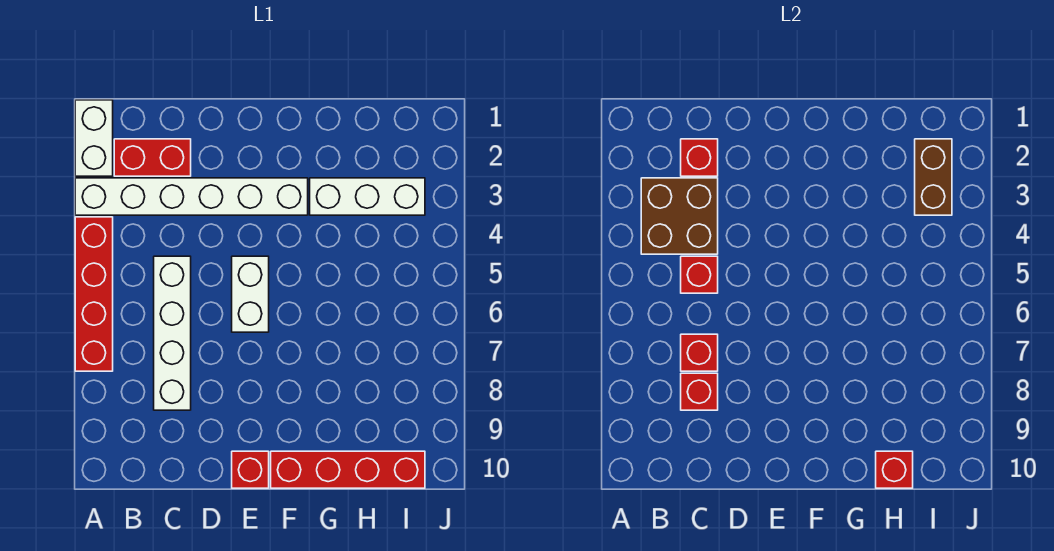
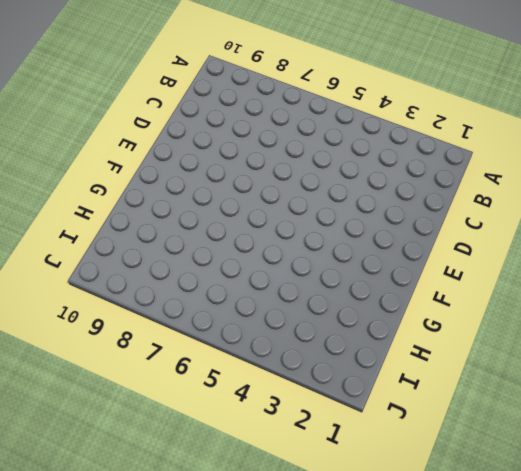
none -> white 1x2 brick [75,100,113,176]
none -> white 1x6 brick [75,178,308,215]
none -> red 1x4 brick [75,217,113,371]

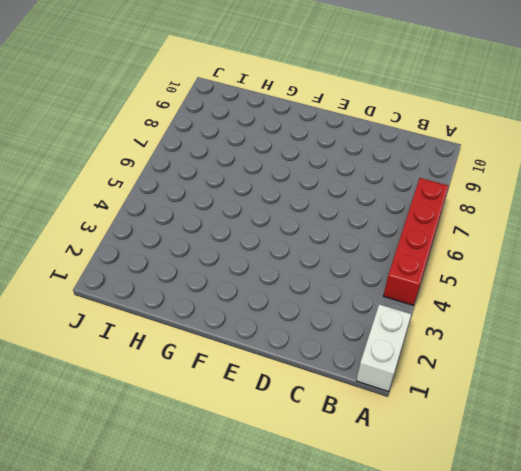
none -> white 1x6 brick [75,178,308,215]
none -> red 1x2 brick [114,139,191,176]
none -> white 1x4 brick [154,256,191,410]

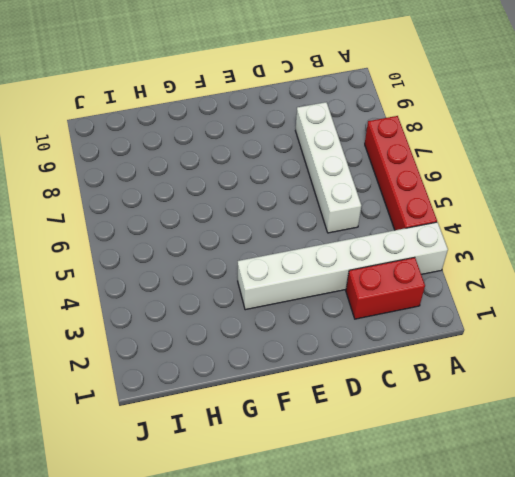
none -> white 1x2 brick [75,100,113,176]
none -> white 1x2 brick [232,256,269,332]
none -> red 1x1 brick [232,451,269,488]

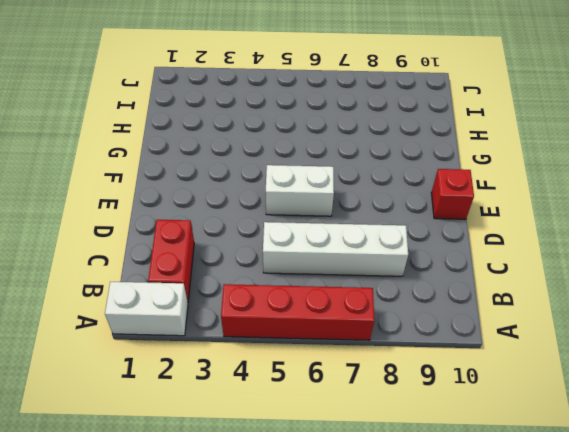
none -> white 1x6 brick [75,178,308,215]
none -> red 1x4 brick [271,451,425,488]
none -> white 1x3 brick [310,178,425,215]

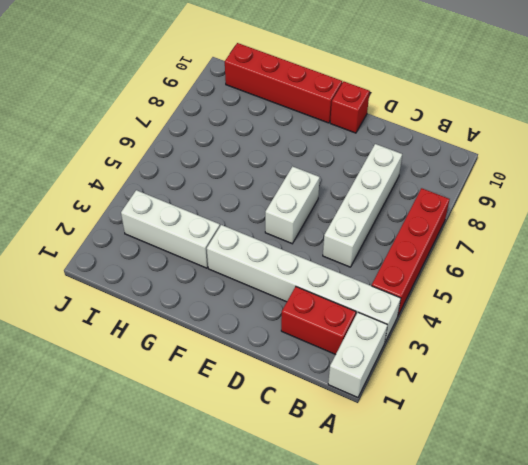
none -> brown 2x2 brick [641,178,718,254]
none -> red 1x1 brick [681,139,718,176]
none -> red 1x1 brick [681,256,718,293]

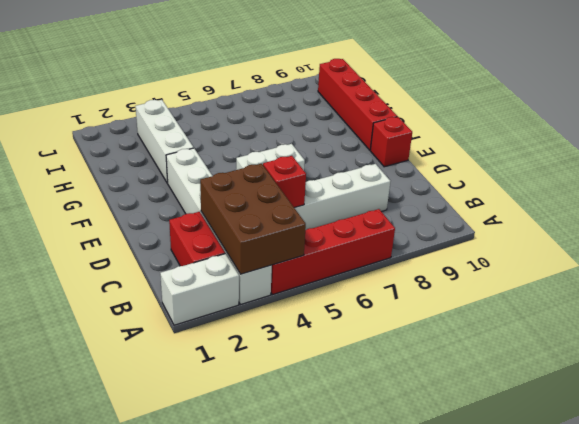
brown 2x3 brick [200,164,306,274] -> brown 2x2 brick [641,178,718,254]
none -> red 1x1 brick [681,139,718,176]
none -> red 1x1 brick [681,334,718,371]
none -> red 1x1 brick [681,373,718,410]

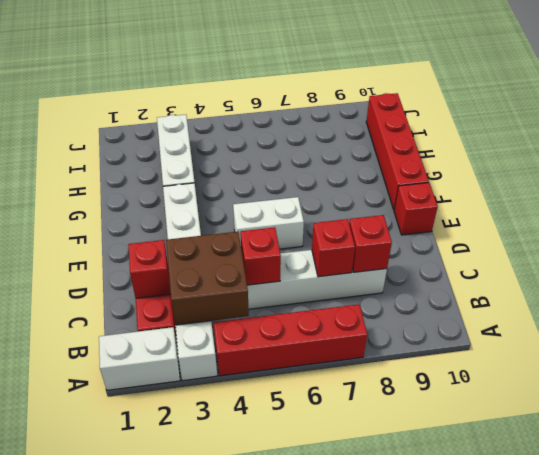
none -> red 1x1 brick [876,451,913,488]
none -> brown 1x2 brick [915,139,952,215]

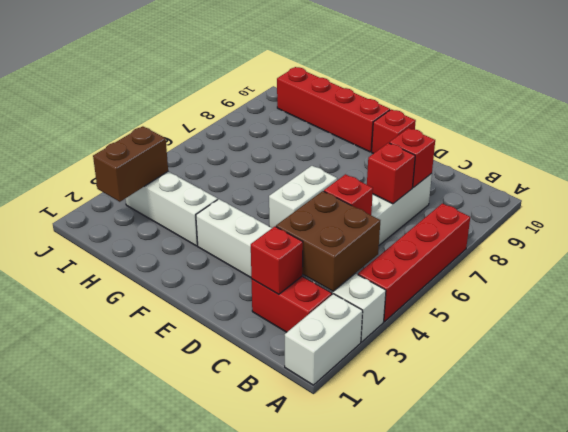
none -> red 1x1 brick [876,451,913,488]

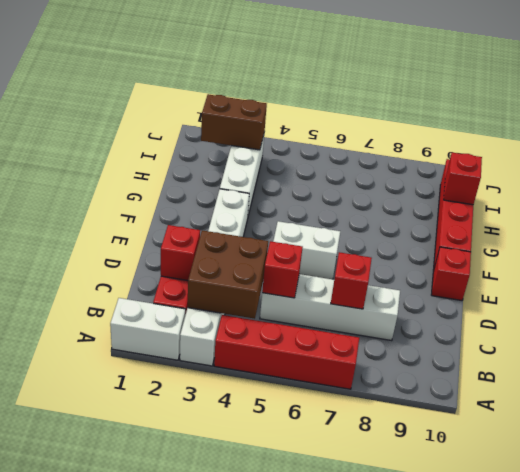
none -> red 1x1 brick [681,373,718,410]

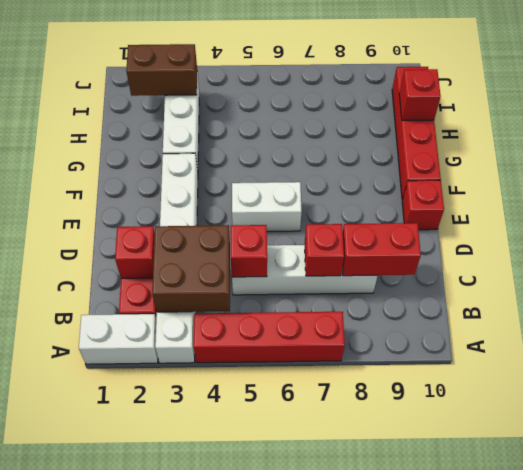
red 1x2 brick [342,223,421,276] -> red 1x1 brick [681,373,718,410]

